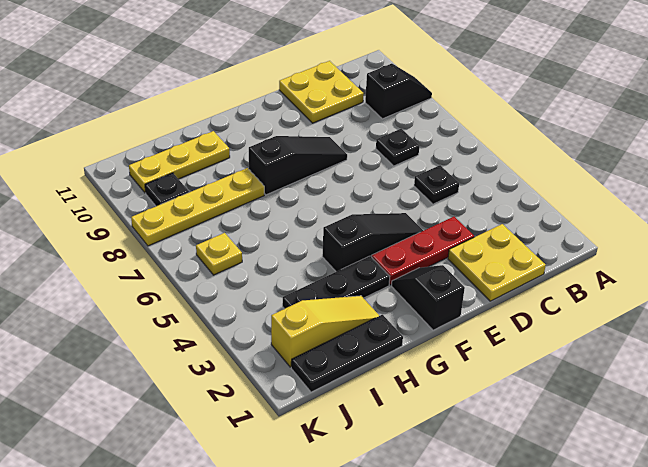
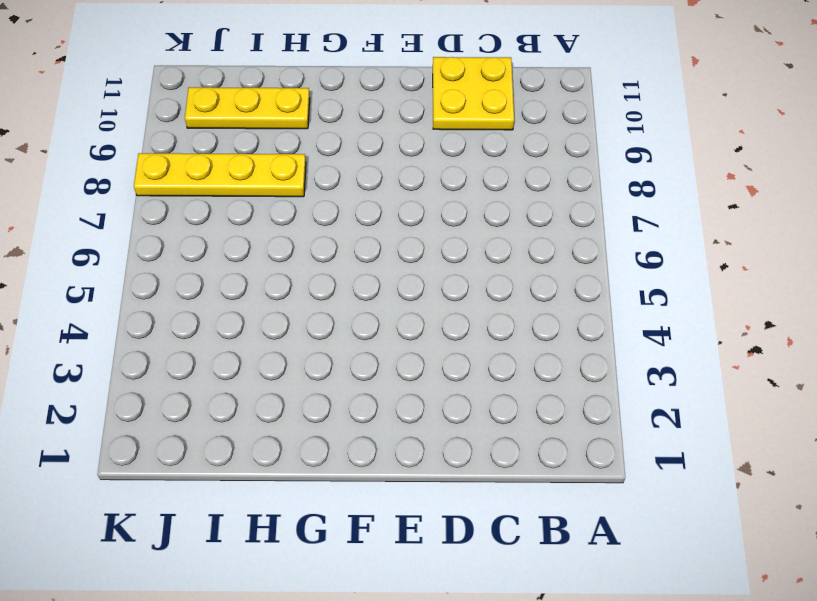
none -> black 1x2 slope [365,64,432,119]
none -> yellow 2x2 plate [448,224,546,301]
none -> black 1x1 plate [414,165,459,204]

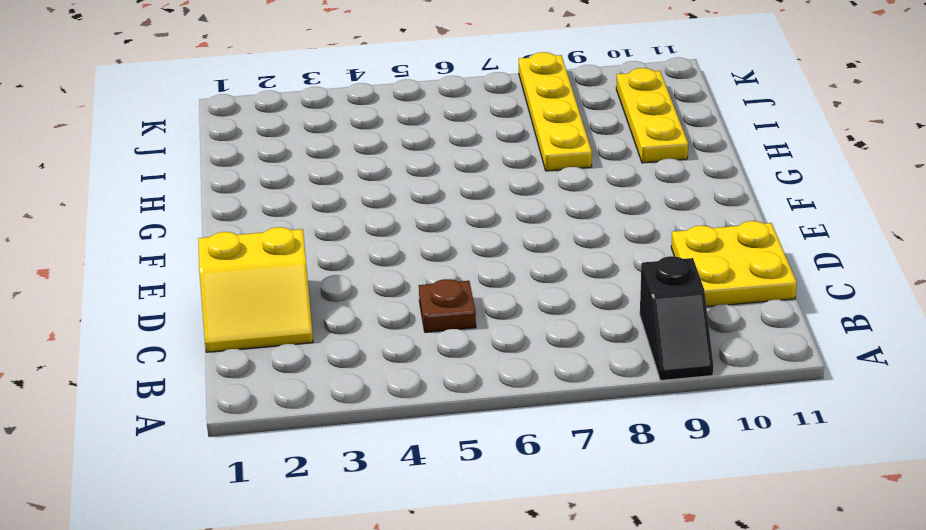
yellow 2x2 slope [198,227,313,352] -> yellow 2x2 plate [448,224,546,301]
brown 1x1 plate [419,279,476,332] -> black 1x1 plate [414,165,459,204]
none -> black 1x1 plate [376,129,419,166]
none -> red 1x3 plate [372,217,474,285]
none -> black 1x3 slope [322,213,423,272]

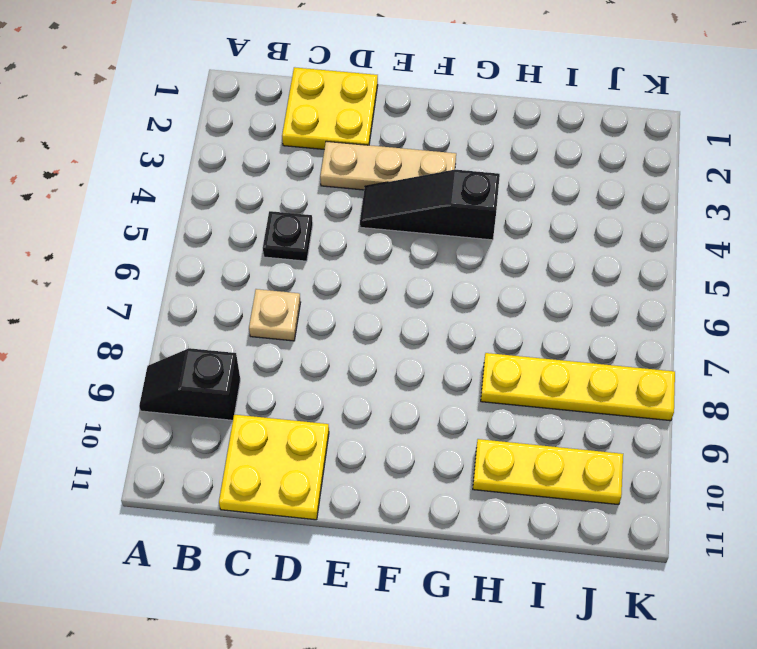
tan 1x1 plate [249,289,301,341] -> black 1x1 plate [376,129,419,166]
tan 1x3 plate [320,141,456,190] -> red 1x3 plate [372,217,474,285]
none -> black 1x3 slope [249,136,347,195]
none -> black 1x2 slope [391,265,465,330]
none -> black 1x3 plate [282,256,390,309]

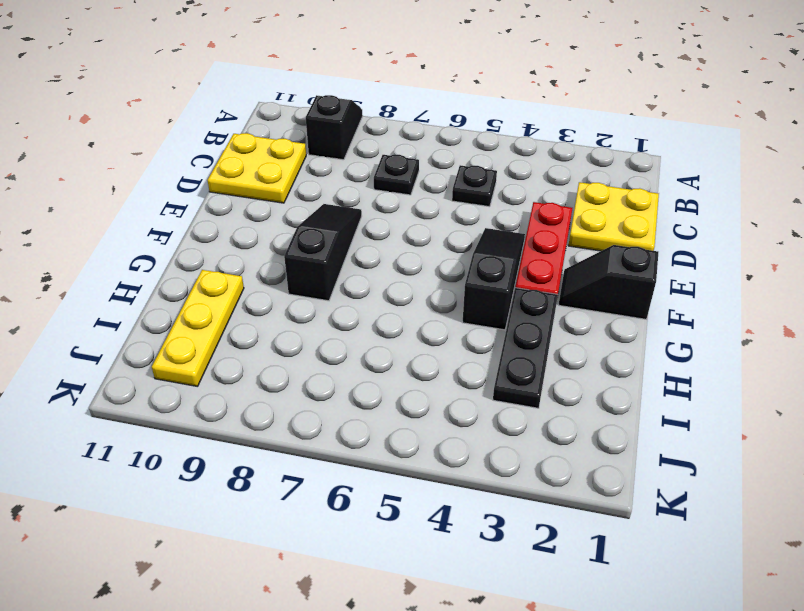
none -> black 1x3 plate [291,315,403,392]
none -> yellow 1x3 slope [271,296,379,367]
none -> yellow 1x4 plate [131,168,264,246]

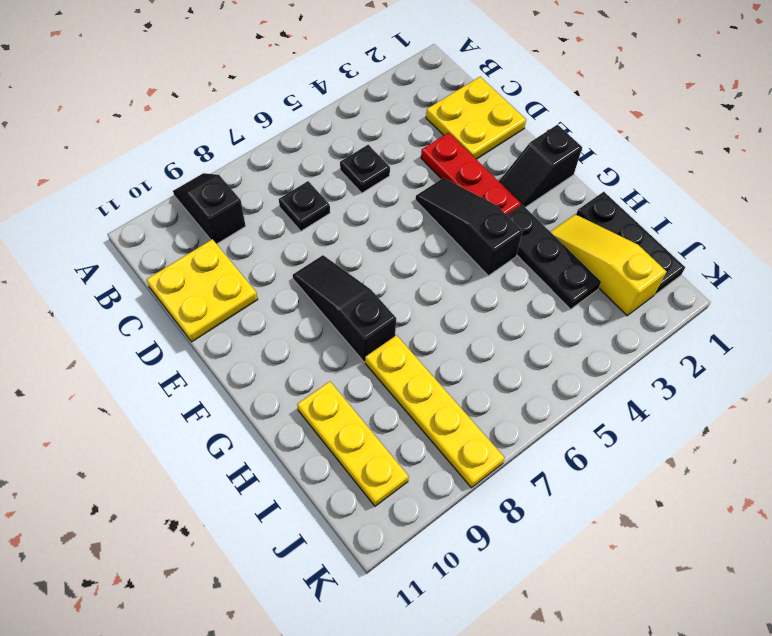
none -> yellow 1x1 plate [196,233,242,275]
none -> black 1x1 plate [145,173,189,206]

